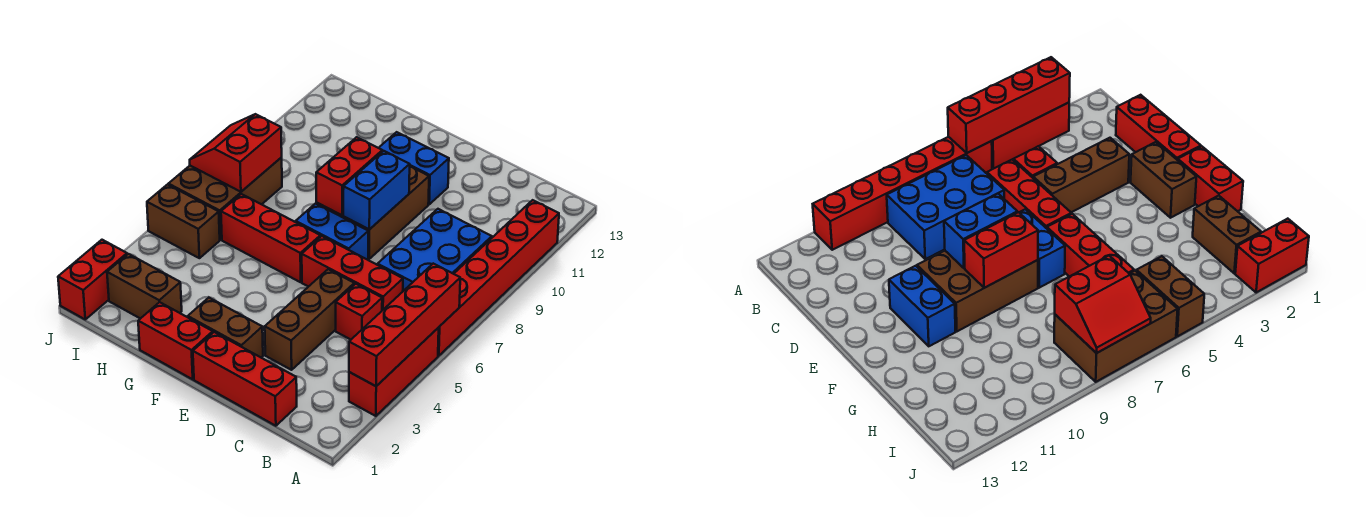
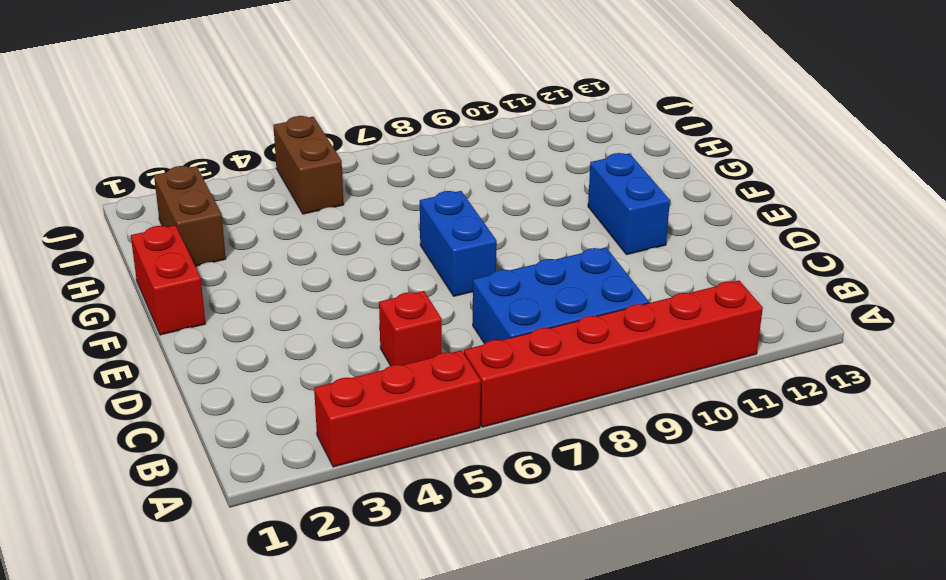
none -> red 1x3 brick [193,332,297,426]
none -> red 1x3 brick [302,236,403,310]
none -> brown 1x3 brick [265,269,354,370]

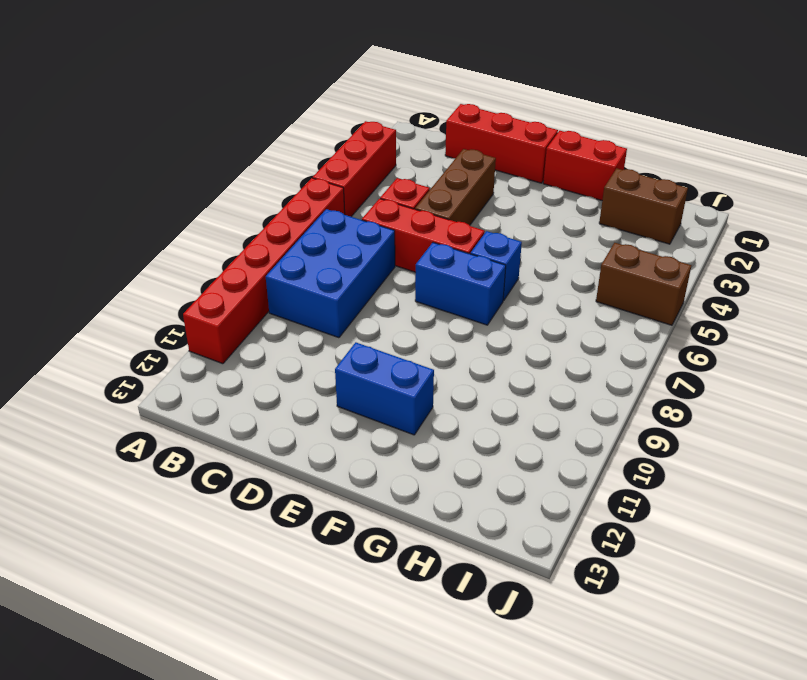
blue 1x1 brick [471,231,522,301] -> red 1x3 brick [221,194,320,282]
none -> brown 1x2 brick [188,298,263,357]
none -> brown 2x3 brick [316,167,429,259]
none -> brown 2x3 brick [168,158,282,240]

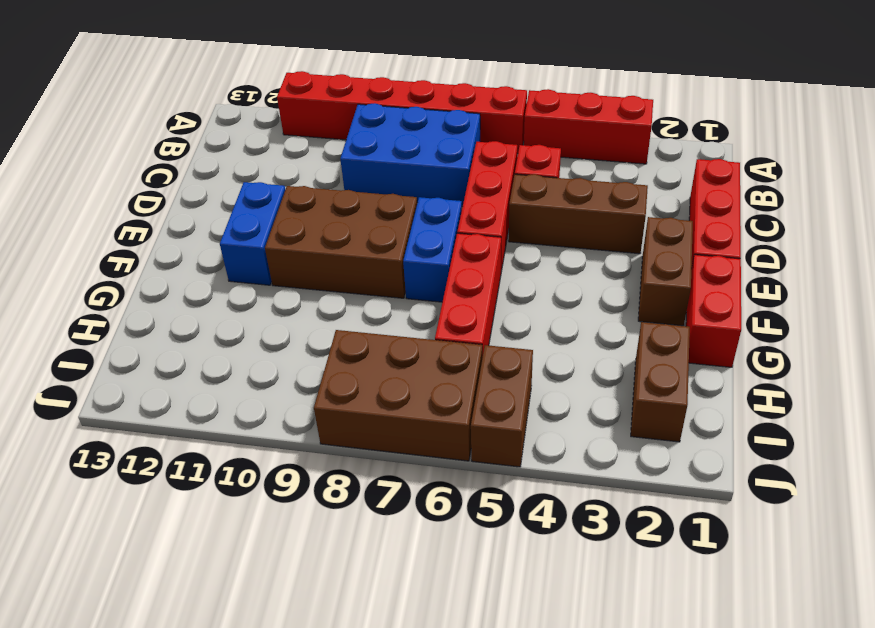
none -> red 1x2 brick [58,240,127,319]
none -> red 1x4 brick [349,264,460,386]
none -> blue 1x2 brick [343,151,410,230]

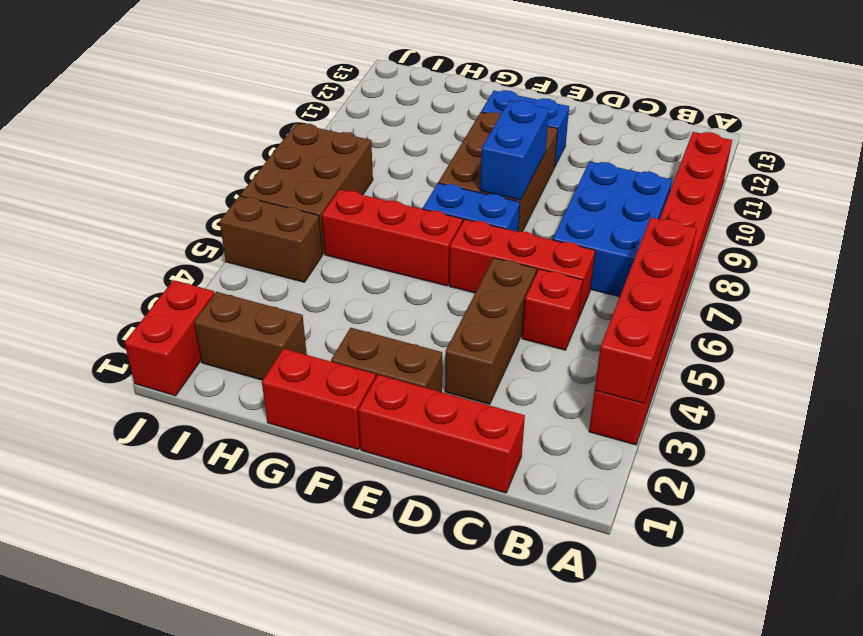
none -> red 1x2 brick [316,137,382,215]
none -> red 2x2 slope [190,114,282,192]

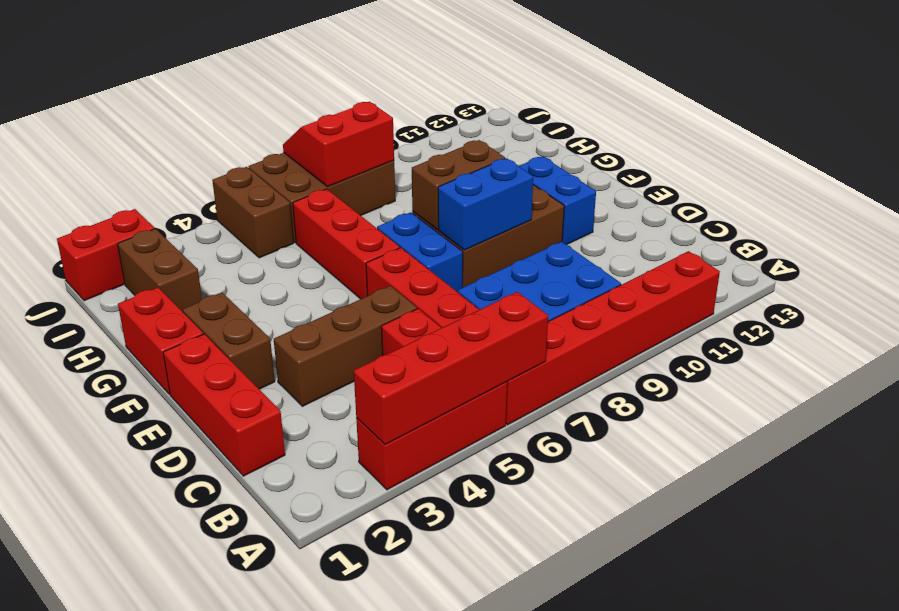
brown 1x2 brick [412,140,505,230] -> red 1x2 brick [316,137,382,215]

